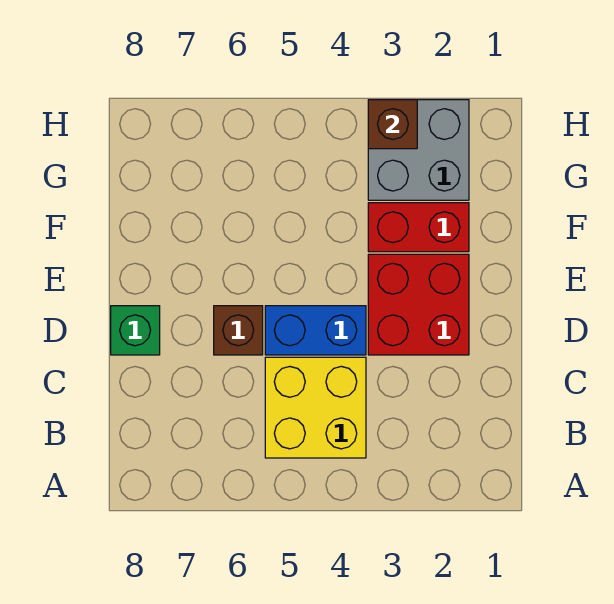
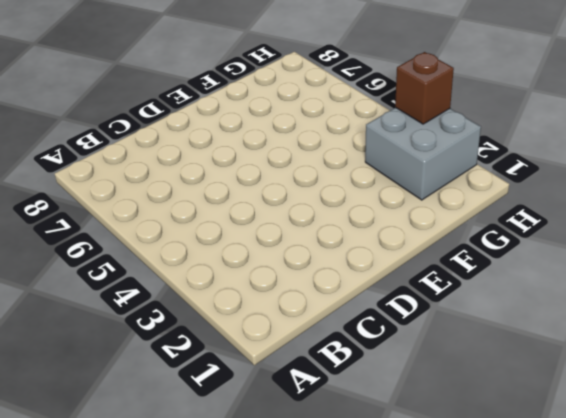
none -> yellow 2x2 brick [265,357,366,458]
none -> red 2x2 brick [368,254,469,355]

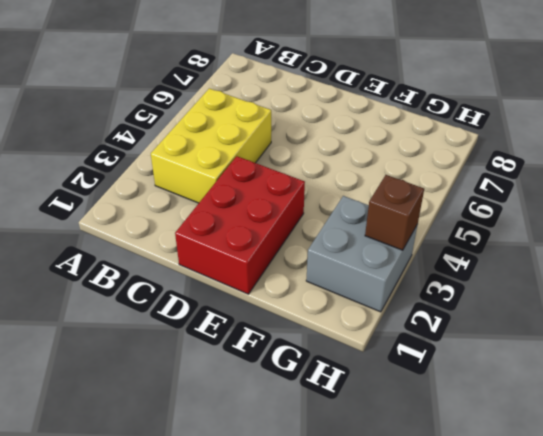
yellow 2x3 brick [151,88,271,203] -> yellow 2x2 brick [265,357,366,458]
red 2x3 brick [175,156,305,294] -> red 2x2 brick [368,254,469,355]
none -> blue 1x2 brick [265,306,366,355]
none -> brown 1x1 brick [214,306,263,355]

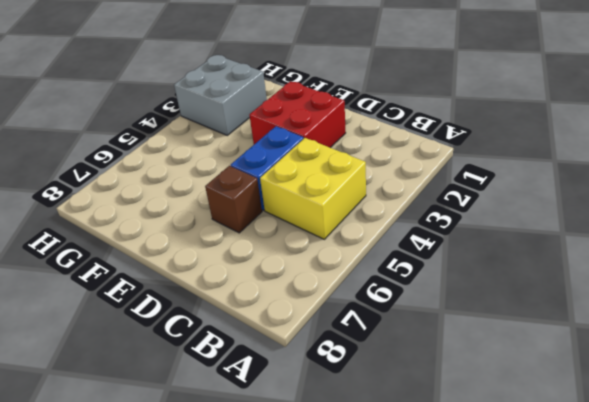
none -> green 1x1 brick [111,306,160,355]
none -> red 1x2 brick [368,203,469,252]

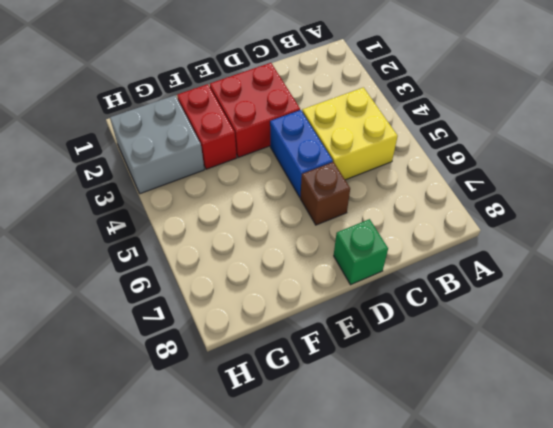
none -> brown 1x1 brick [368,100,417,149]

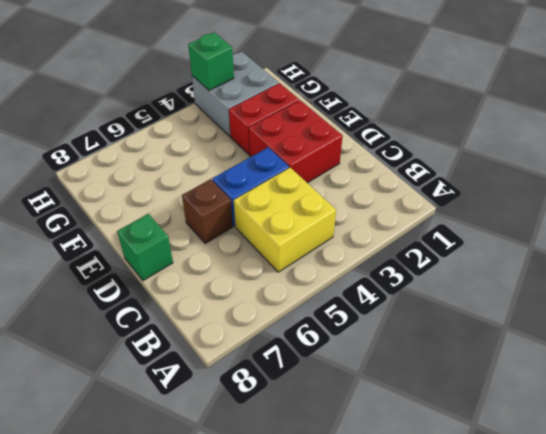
green 1x1 brick [188,32,234,90] -> brown 1x1 brick [368,100,417,149]

